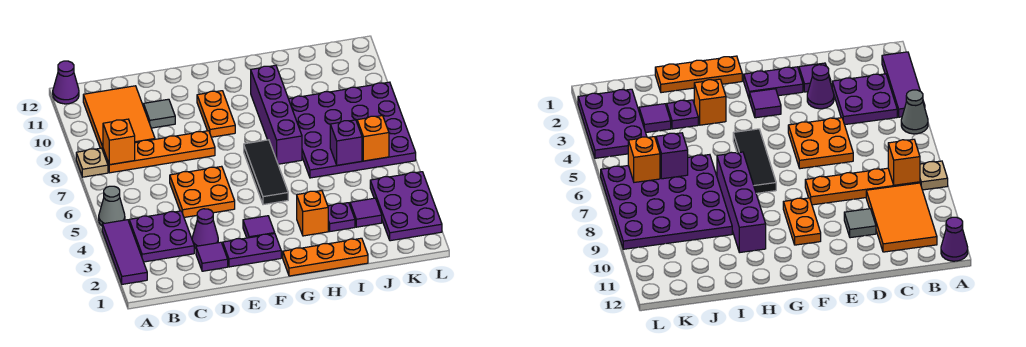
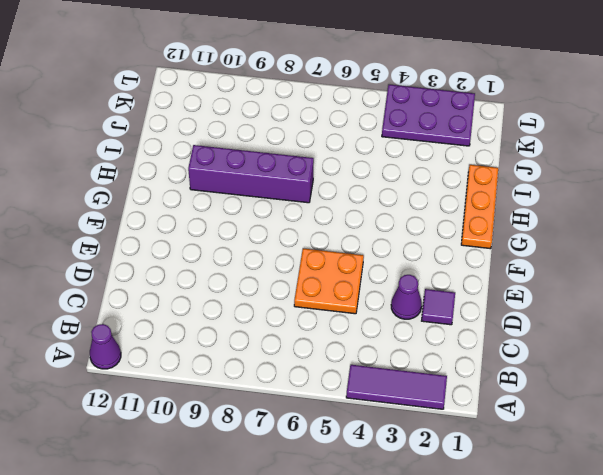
none -> grey 1x1 cone [99,186,125,226]
none -> tan 1x1 plate [76,148,108,177]
none -> purple 2x2 plate [129,211,194,262]

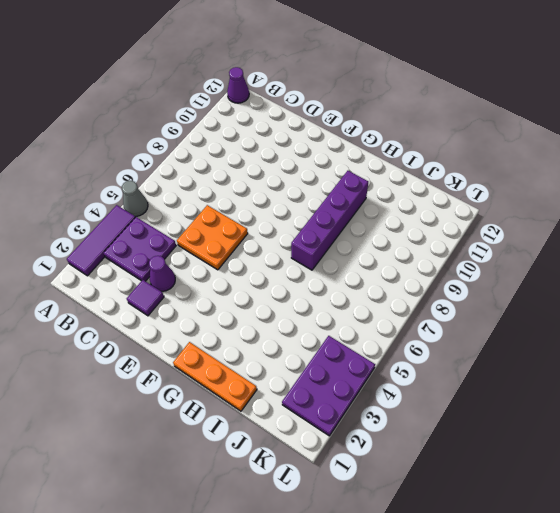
none -> tan 1x1 plate [76,148,108,177]
none -> orange 1x4 plate [103,131,215,173]
none -> orange 2x3 tile [83,86,155,150]

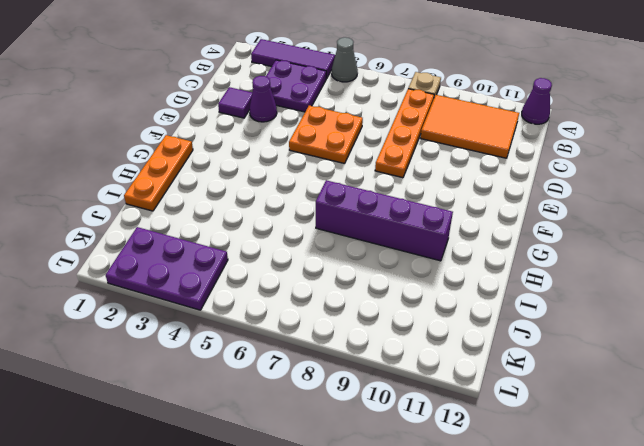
none -> grey 1x1 tile [144,99,175,128]
none -> purple 1x2 plate [223,234,281,267]
none -> purple 1x1 tile [243,216,275,238]

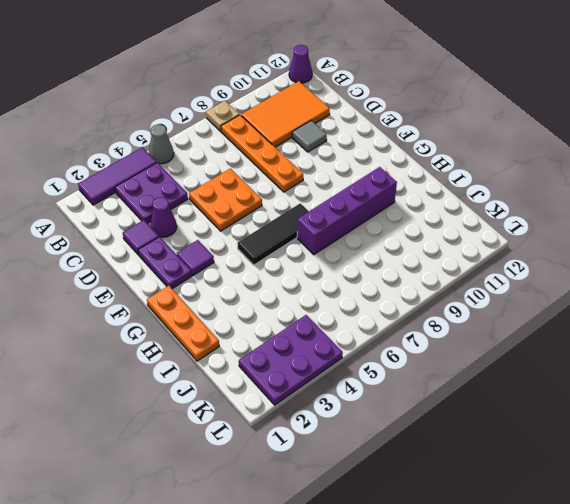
none -> orange 1x2 plate [197,91,235,137]
none -> orange 1x1 brick [297,191,328,236]
none -> purple 1x1 plate [328,203,355,231]

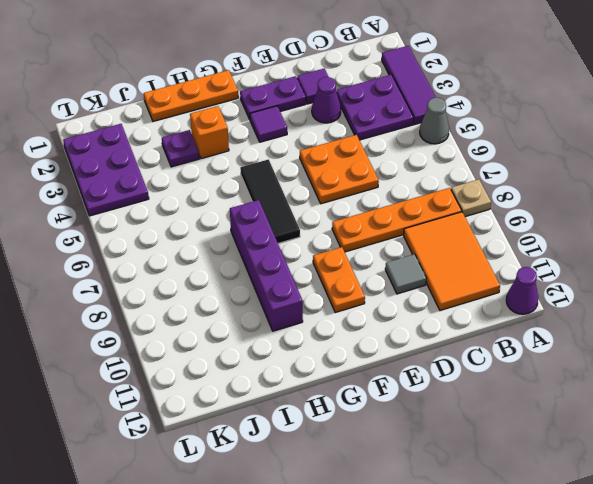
none -> purple 4x4 plate [289,82,416,178]
none -> purple 1x1 tile [350,198,382,227]
none -> orange 1x1 brick [103,119,135,165]

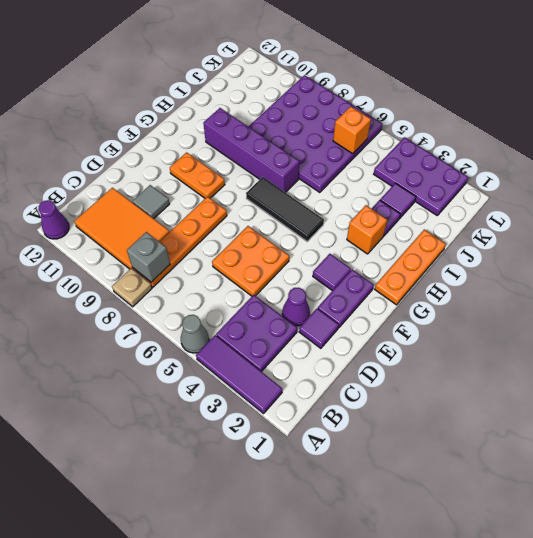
grey 1x1 brick [127,232,170,282] -> orange 1x1 brick [103,119,135,165]
none -> purple 1x1 brick [330,120,362,165]

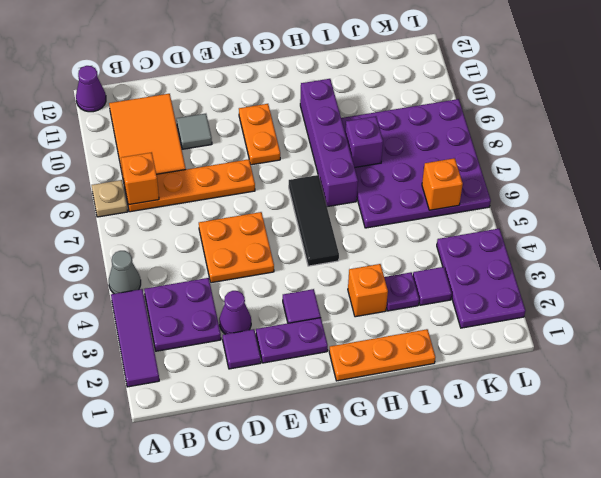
purple 1x1 brick [345,116,383,167] -> purple 1x1 brick moved to [330,120,362,165]

